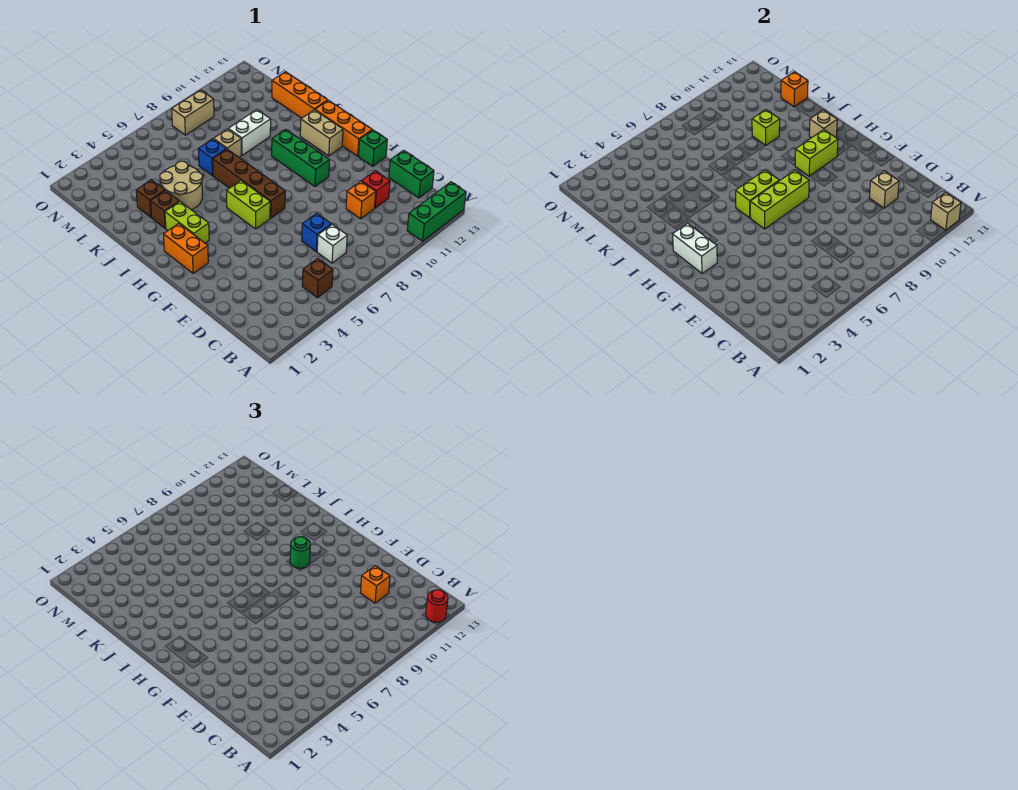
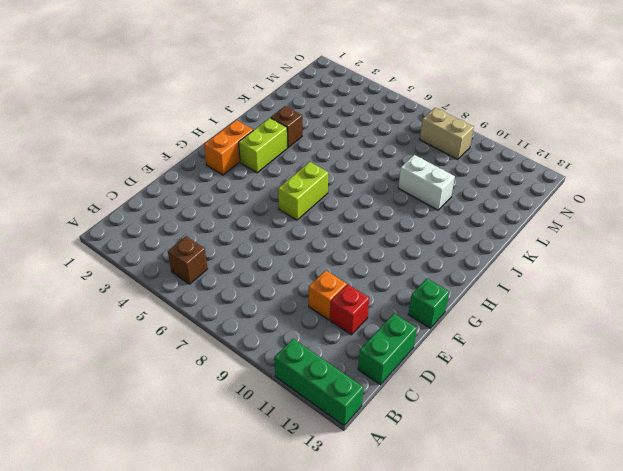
none -> white 1x1 brick [317,224,347,263]
none -> blue 1x1 brick [302,213,331,252]
none -> brown 1x4 brick [213,149,285,218]
none -> green 1x3 brick [272,129,330,187]

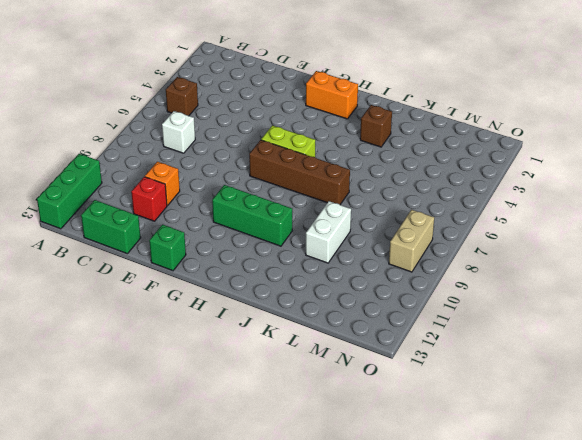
none -> blue 1x1 brick [302,213,331,252]
none -> orange 1x3 brick [315,100,372,156]
none -> lime 1x2 brick [165,202,209,243]
none -> tan 1x2 brick [300,110,343,156]

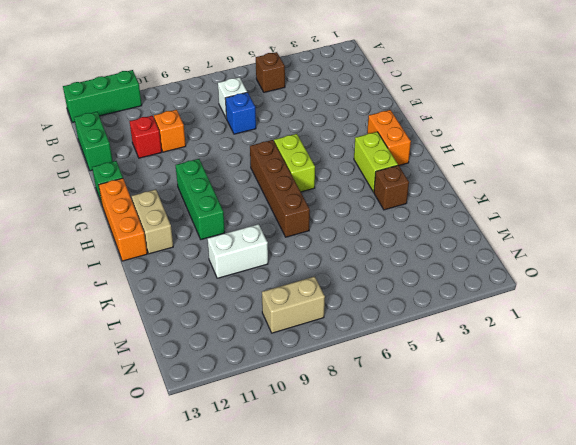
none -> tan 2x2 round brick [160,161,202,210]
none -> orange 1x3 brick [272,72,328,118]
none -> brown 1x1 brick [136,180,165,217]
none -> blue 1x1 brick [198,139,226,176]

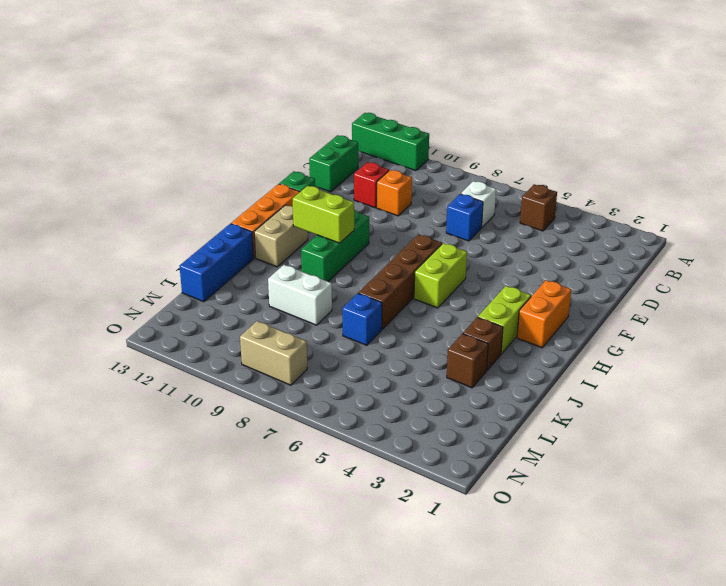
blue 1x3 brick [180,224,254,302] -> orange 1x3 brick [272,72,328,118]
none -> tan 2x2 round brick [160,161,202,210]
none -> tan 1x1 brick [214,129,241,157]
none -> tan 1x1 brick [931,192,961,230]
none -> tan 1x1 brick [869,171,899,208]

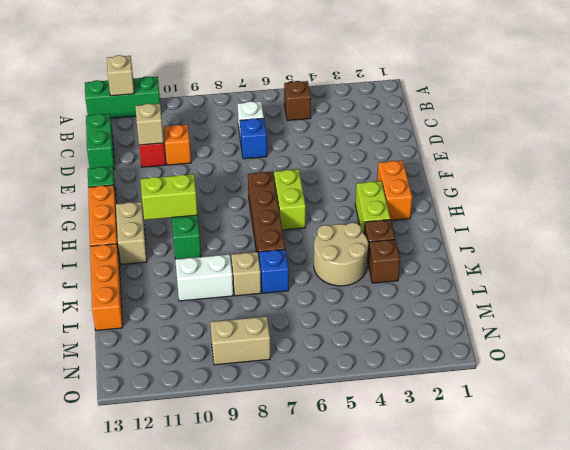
none -> white 1x2 brick [673,223,717,273]
none -> lime 1x3 brick [750,170,809,229]
none -> lime 1x2 brick [736,170,779,218]
none -> tan 1x1 brick [809,110,837,138]

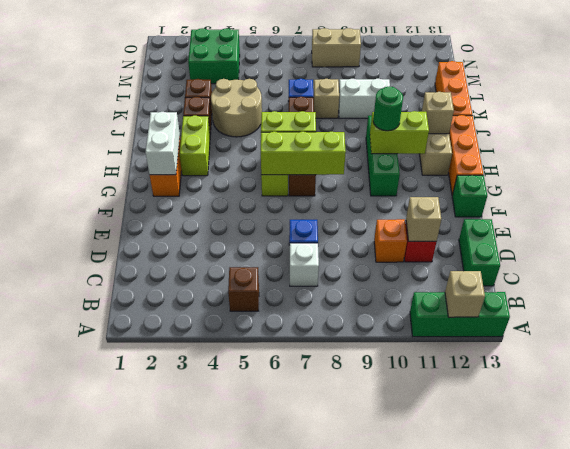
green 2x2 brick [188,28,240,84] -> none
none -> lime 1x1 brick [752,110,780,146]
none -> orange 1x1 brick [781,72,808,107]
none -> red 1x1 round brick [426,590,448,622]
none -> orange 1x1 brick [360,566,390,603]

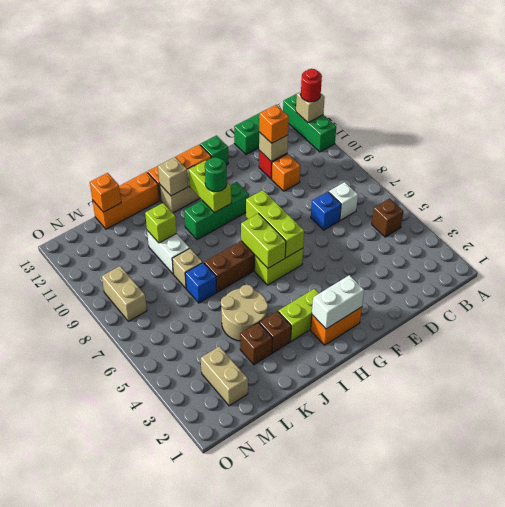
tan 1x2 brick [201,346,248,406] -> none

